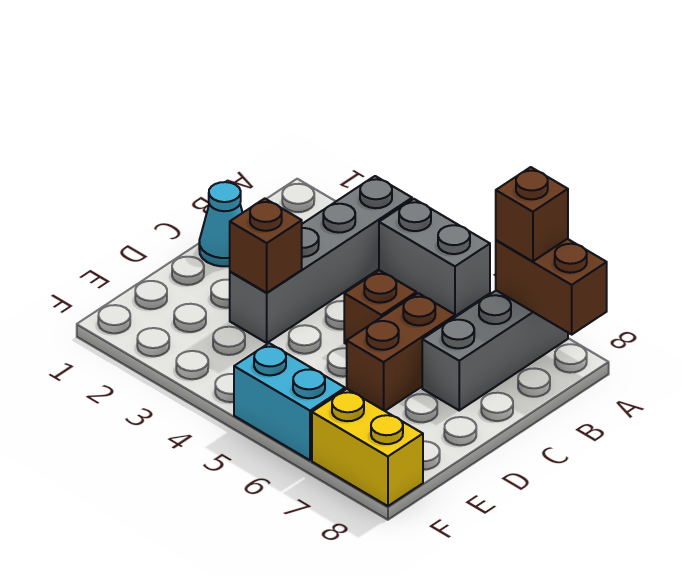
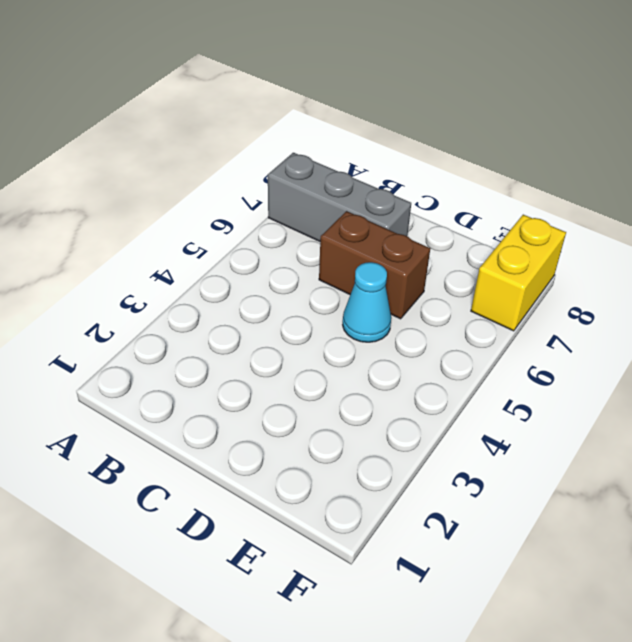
cyan 1x1 cone [343,262,391,342] -> cyan 1x1 cone moved to [199,182,242,266]
none -> grey 1x4 brick [230,176,412,343]
none -> grey 1x2 brick [379,199,490,316]

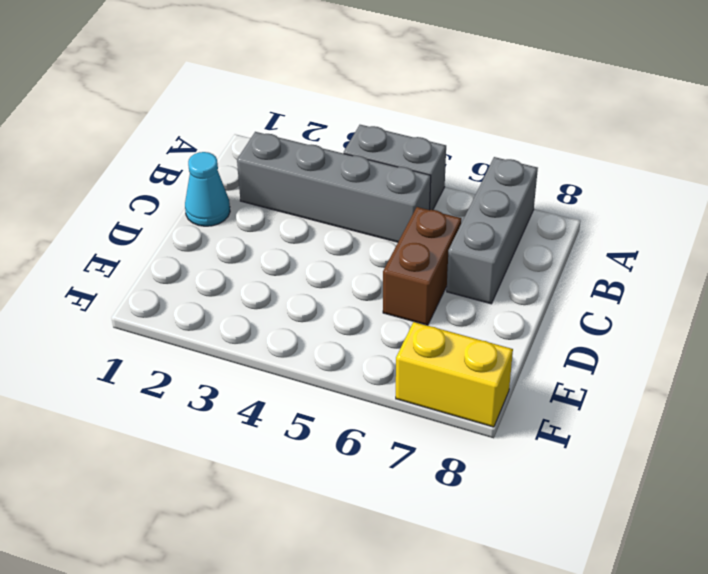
grey 1x4 brick [237,132,431,242] -> grey 1x4 brick turned to [230,176,412,343]
none -> brown 1x1 brick [344,270,416,344]
none -> cyan 1x2 brick [234,343,345,460]

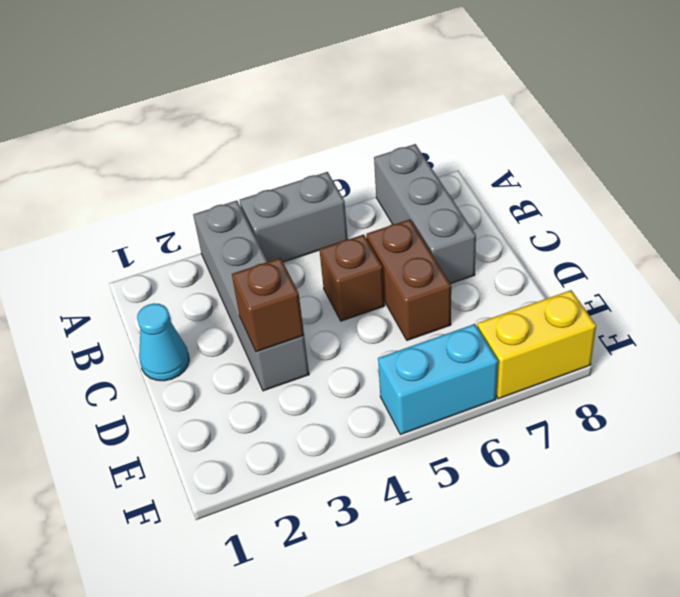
none -> brown 1x2 brick [496,239,607,334]
none -> brown 1x1 brick [496,167,568,261]

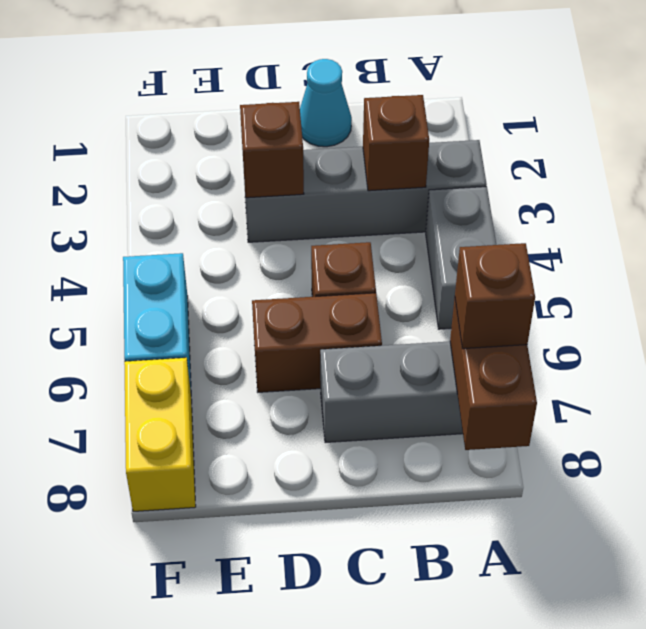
brown 1x1 brick [363,95,429,191] -> none

